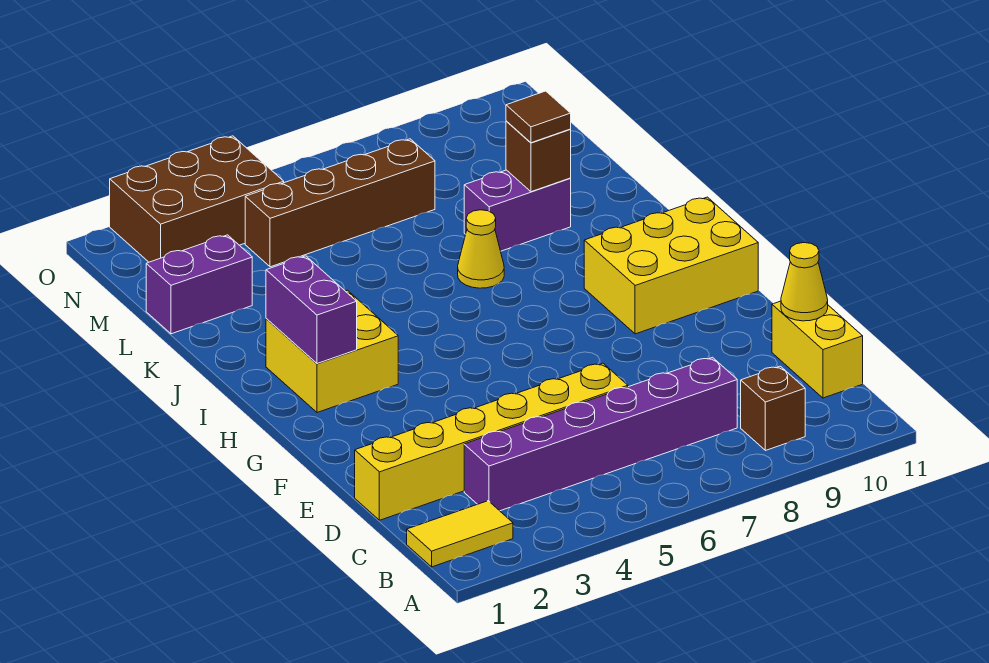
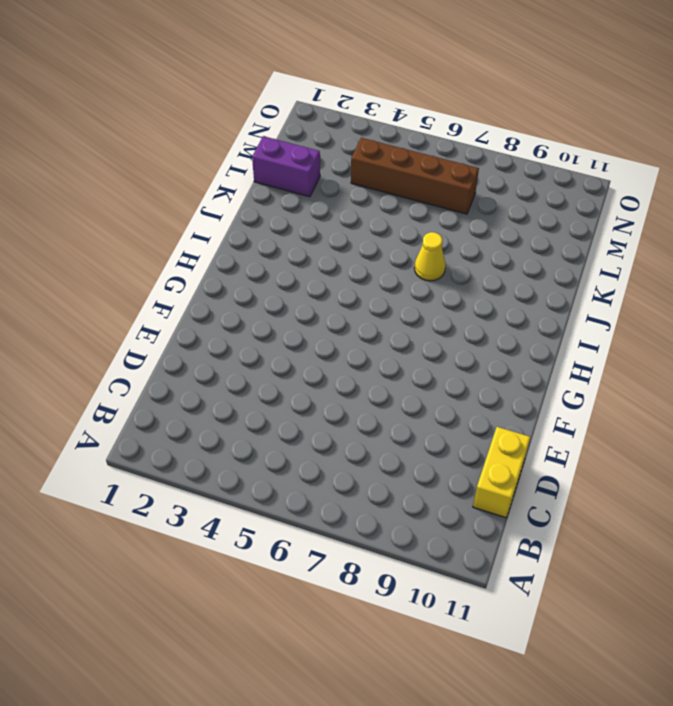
none -> yellow 1x2 tile [407,501,513,567]
none -> brown 1x1 brick [741,366,805,451]
none -> purple 1x6 brick [464,357,737,511]

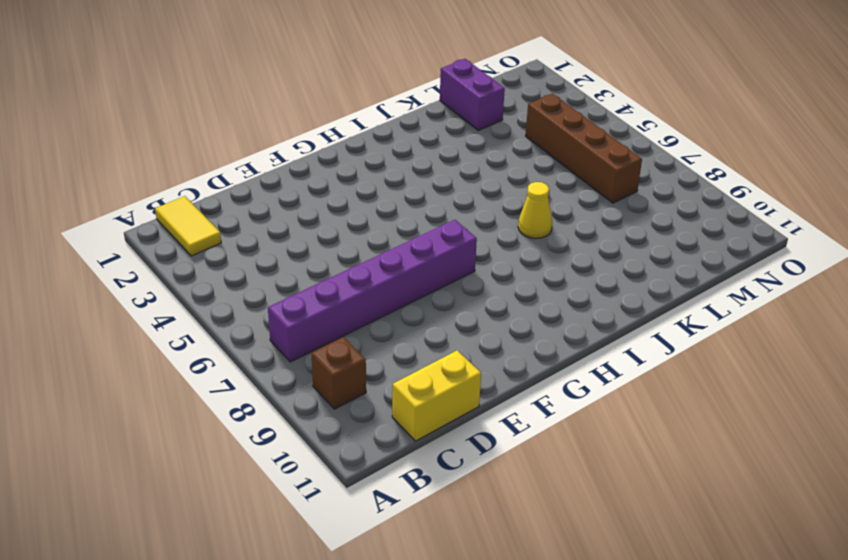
purple 1x6 brick [268,220,477,362] -> purple 1x6 brick turned to [464,357,737,511]
none -> yellow 1x6 brick [355,363,628,520]
none -> yellow 2x3 brick [584,197,758,334]
none -> yellow 2x2 brick [266,290,398,412]

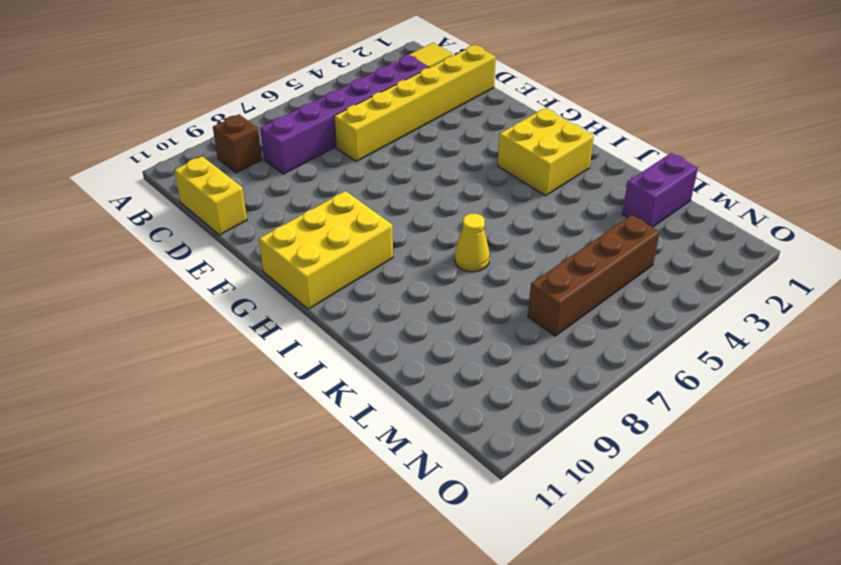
none -> purple 1x2 brick [464,170,571,251]
none -> brown 2x3 brick [110,136,284,262]
none -> yellow 1x1 cone [781,243,828,321]

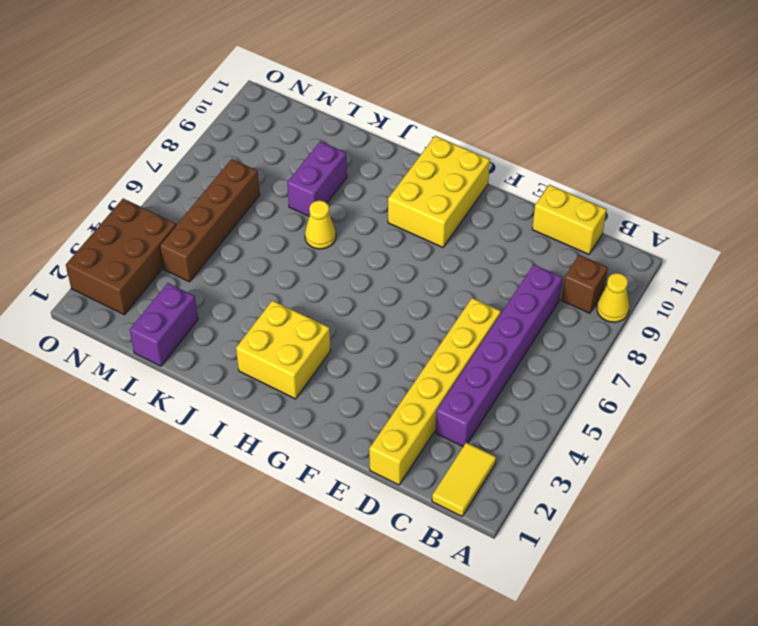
yellow 1x1 cone [597,273,629,322] -> yellow 1x1 cone moved to [781,243,828,321]
none -> purple 1x2 brick [266,256,357,364]
none -> brown 1x1 brick [506,121,571,192]
none -> brown 1x1 tile [506,91,571,143]

